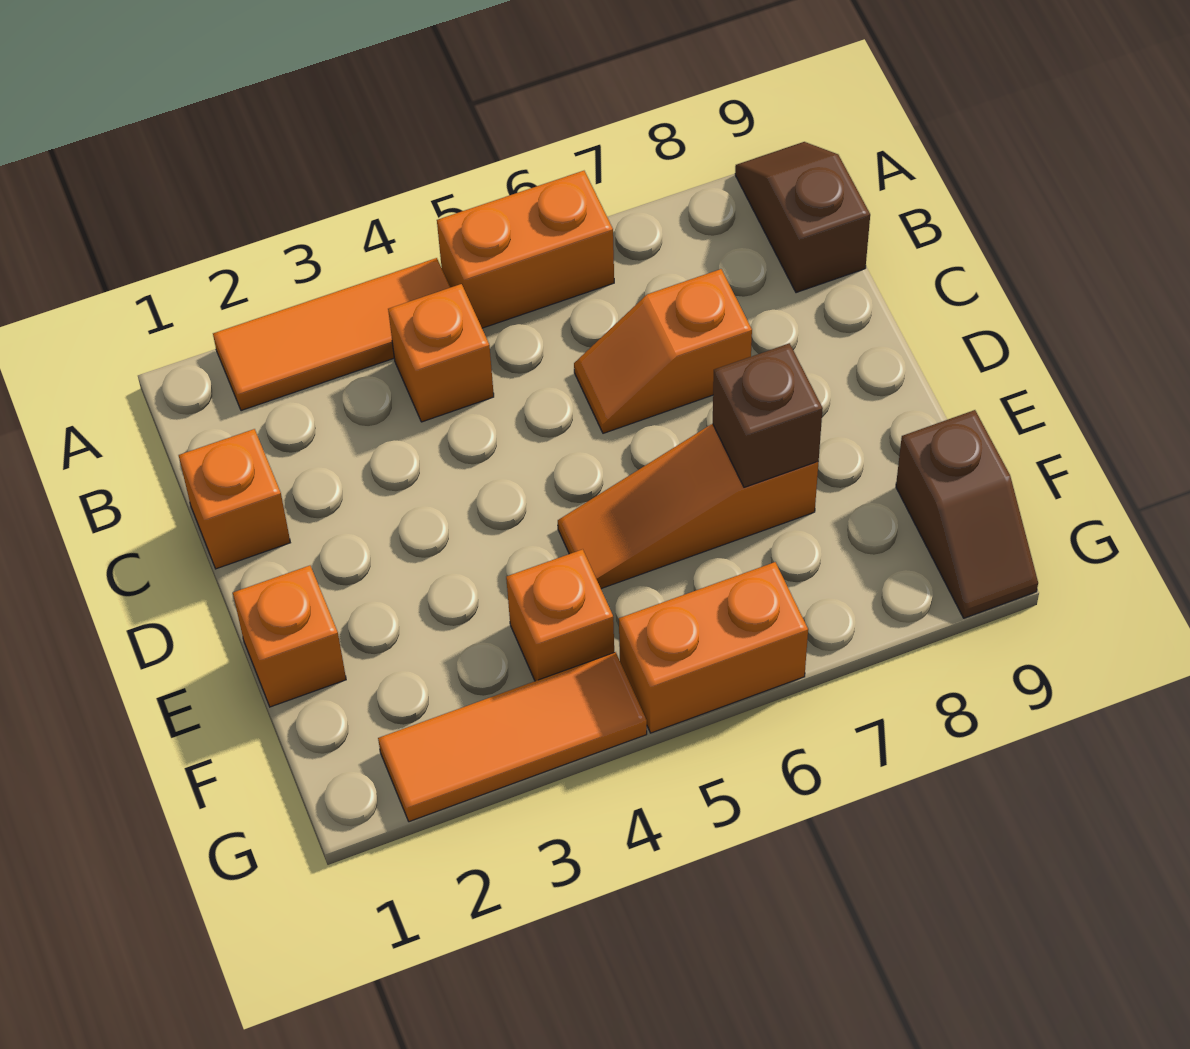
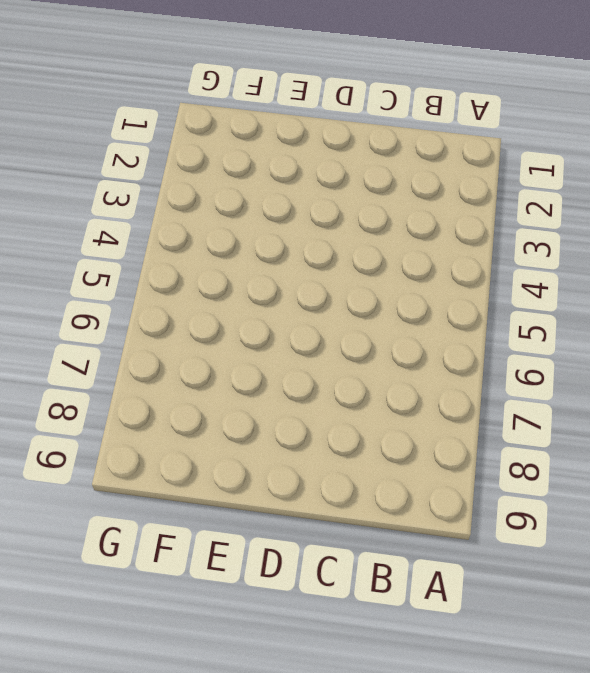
none -> orange 1x3 tile [213,258,450,411]
none -> orange 1x2 brick [437,171,614,328]
none -> brown 1x2 slope [735,142,870,293]

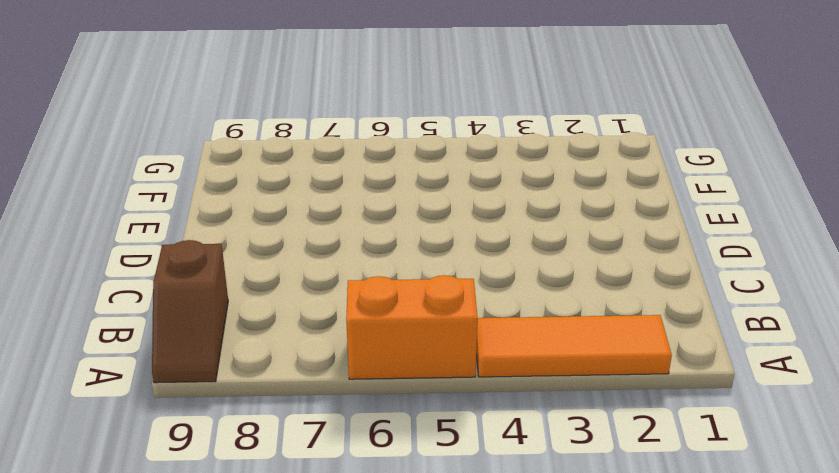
none -> orange 1x1 brick [388,284,494,422]
none -> orange 1x1 brick [179,429,290,569]
none -> orange 1x2 slope [574,269,752,433]

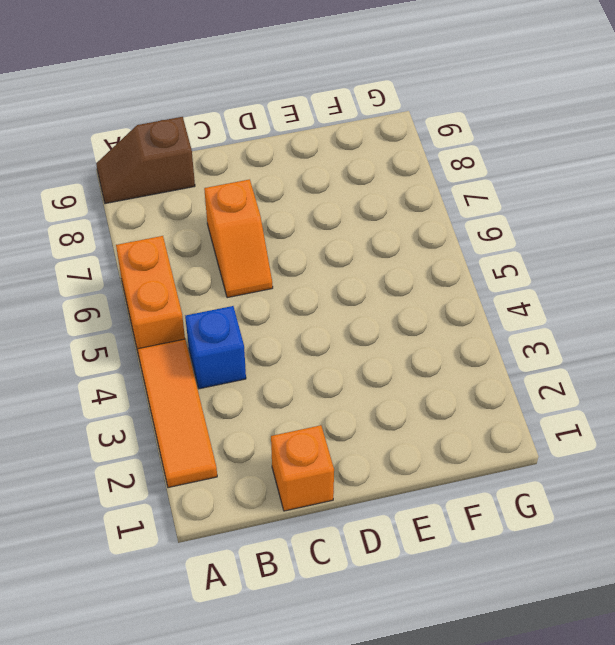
blue 1x1 brick [185,306,246,389] -> orange 1x1 brick [388,284,494,422]
none -> orange 1x1 brick [233,566,346,707]
none -> orange 1x3 slope [558,424,818,589]
none -> orange 1x1 brick [506,549,614,681]

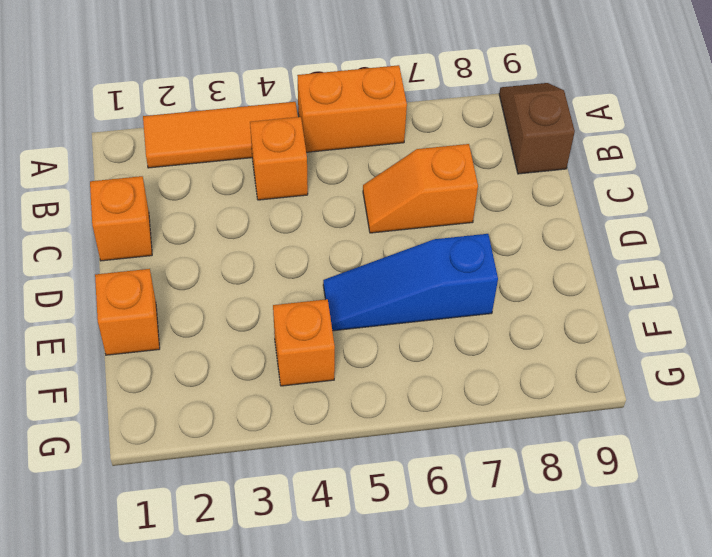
blue 1x3 slope [323,234,498,331] -> orange 1x3 slope [558,424,818,589]
none -> brown 1x2 slope [896,410,1038,618]
none -> orange 1x3 tile [378,652,647,822]
none -> orange 1x2 brick [619,562,808,733]

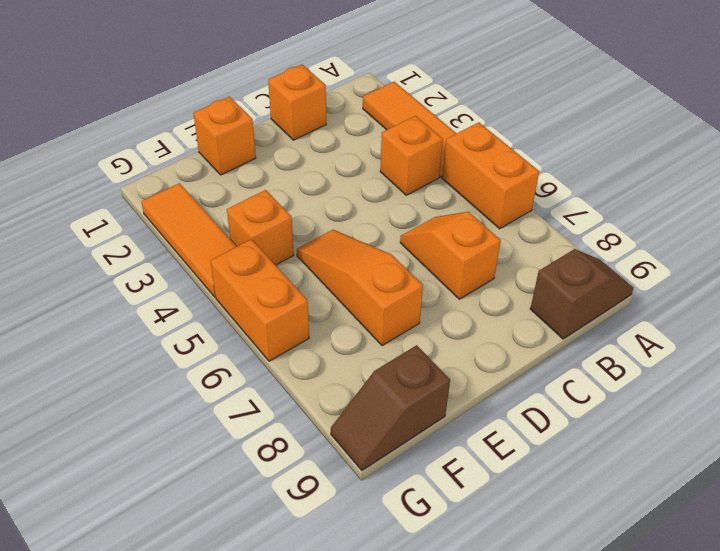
none -> brown 1x1 brick [713,343,823,487]

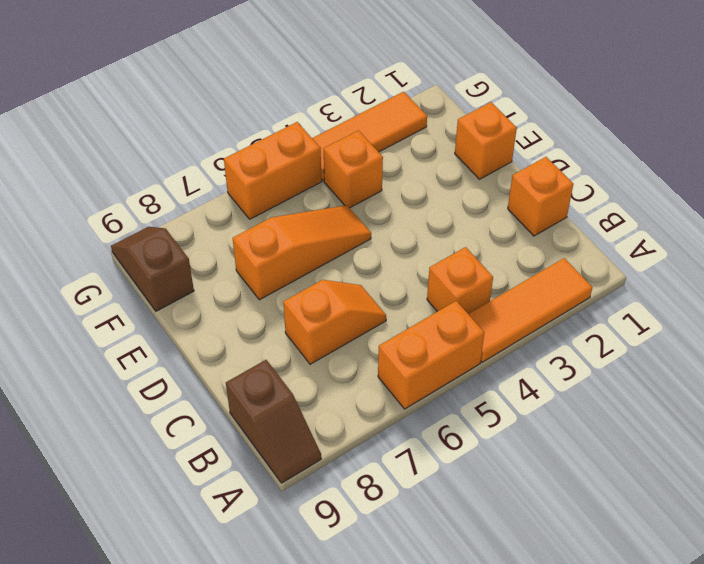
none -> brown 1x1 brick [713,343,823,487]

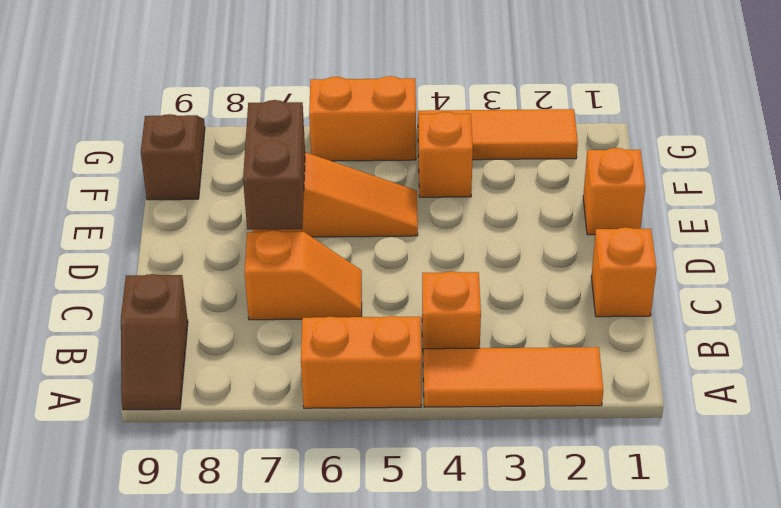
brown 1x2 brick [243,100,305,230] -> brown 1x1 brick [713,343,823,487]

